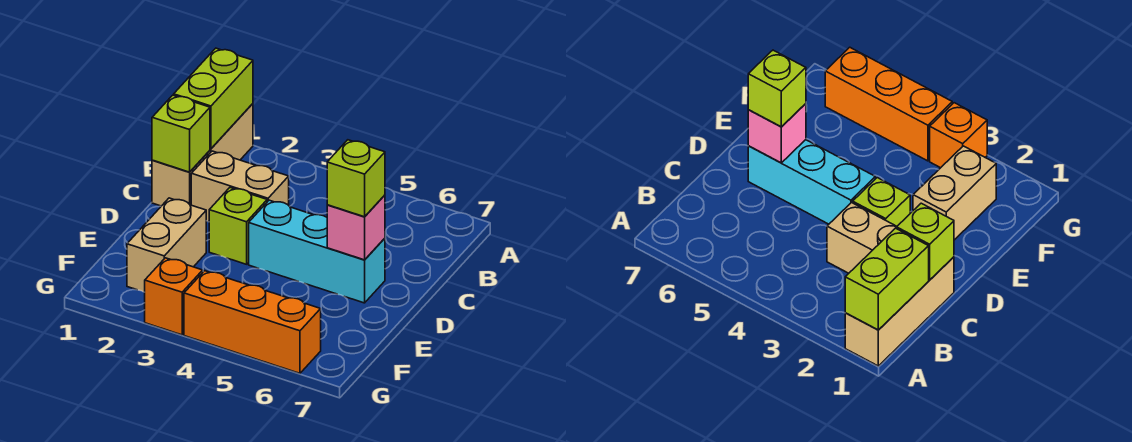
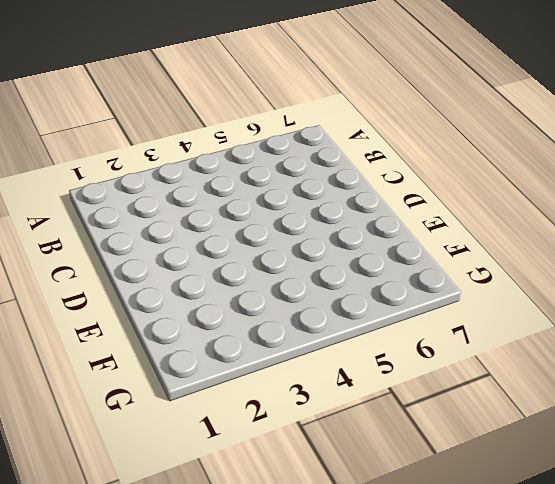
none -> tan 1x3 brick [152,104,253,206]
none -> tan 1x2 brick [191,151,289,222]

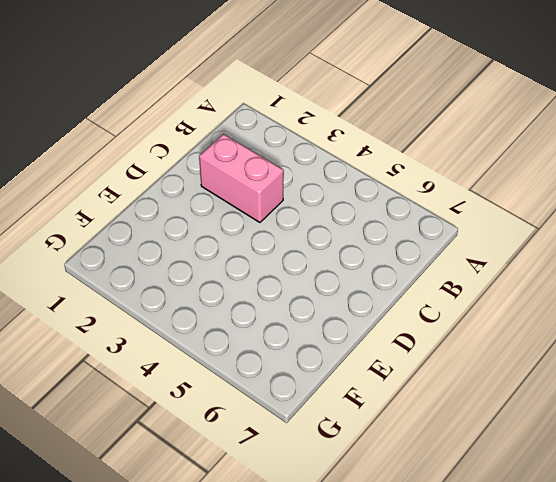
pink 1x2 brick [199,134,284,222] -> tan 1x2 brick [191,151,289,222]
none -> tan 1x3 brick [152,104,253,206]
none -> lime 1x1 brick [209,188,267,264]

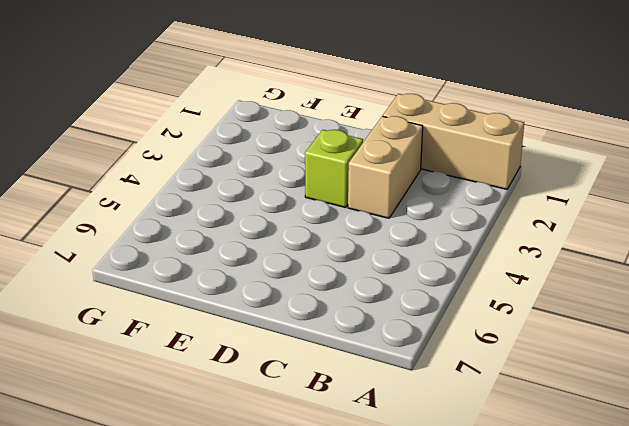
none -> cyan 1x3 brick [249,200,385,303]
none -> tan 1x2 brick [127,198,206,292]

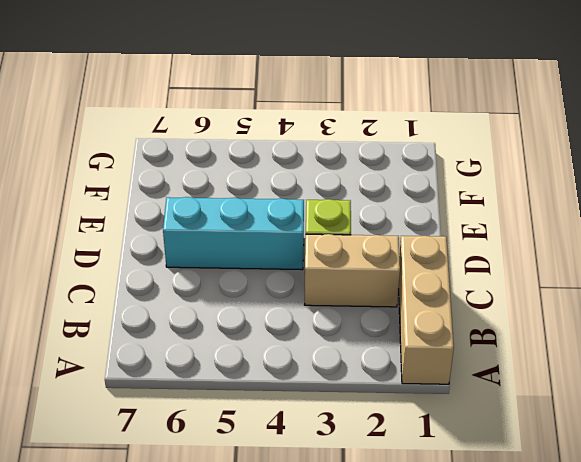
none -> tan 1x2 brick [127,198,206,292]
none -> orange 1x1 brick [145,258,203,335]

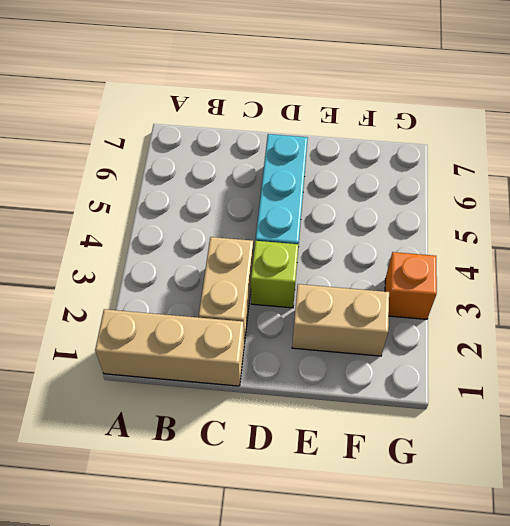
none -> orange 1x3 brick [184,271,321,373]
none -> lime 1x2 brick [174,48,253,149]

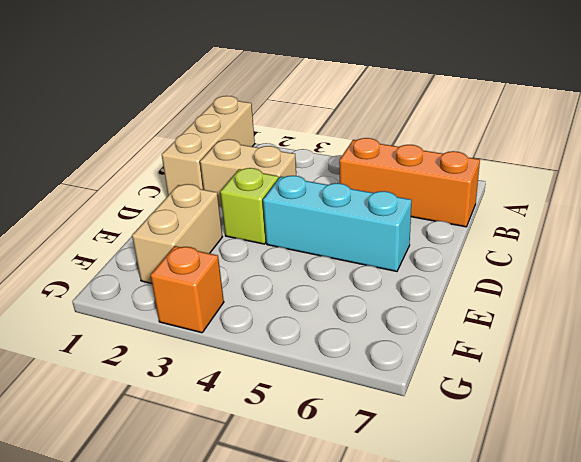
orange 1x3 brick [339,138,480,227] -> orange 1x3 brick moved to [184,271,321,373]
none -> lime 1x2 brick [174,48,253,149]
none -> lime 1x1 brick [152,95,210,172]

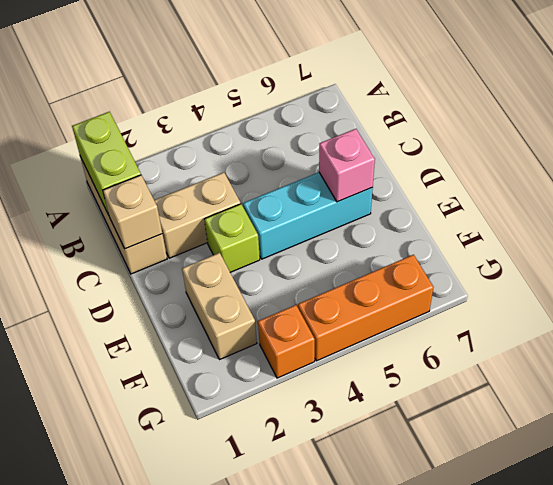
tan 1x1 brick [103,175,162,249] -> lime 1x1 brick [152,95,210,172]
none -> lime 1x1 brick [327,140,385,217]

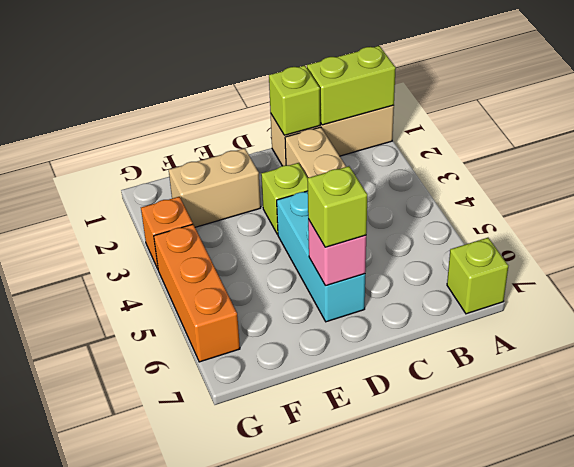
lime 1x1 brick [447,238,508,314] -> none

